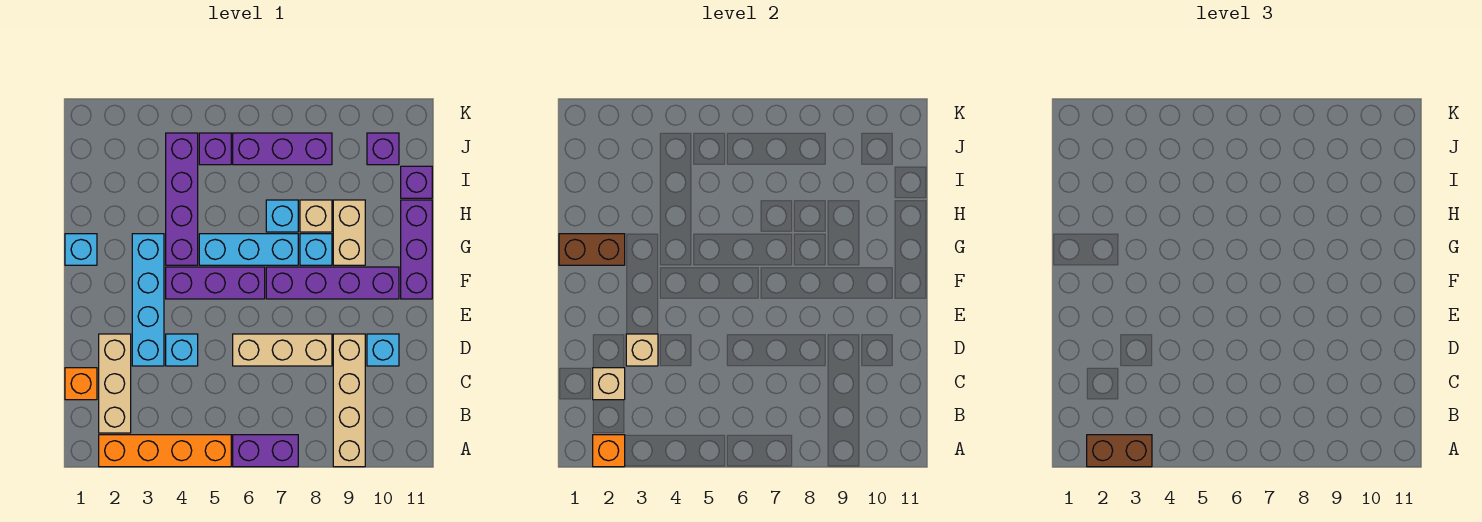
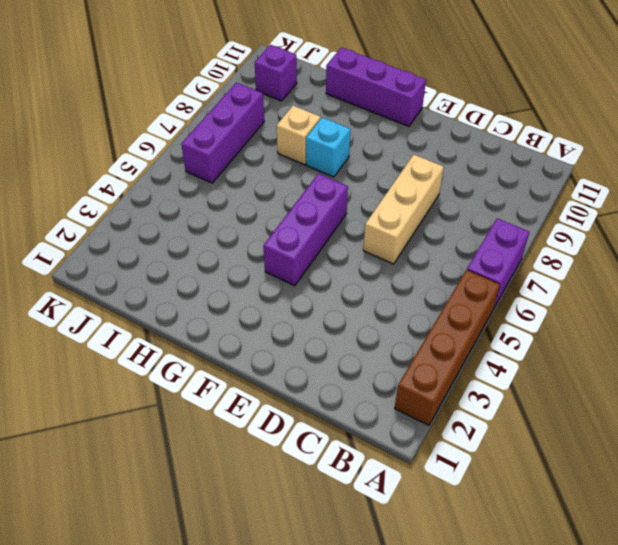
brown 1x4 brick [395,270,500,425] -> orange 1x4 brick [99,435,231,467]
none -> tan 1x4 brick [333,334,365,467]
none -> tan 1x3 brick [99,334,131,433]
none -> orange 1x1 brick [65,368,97,400]

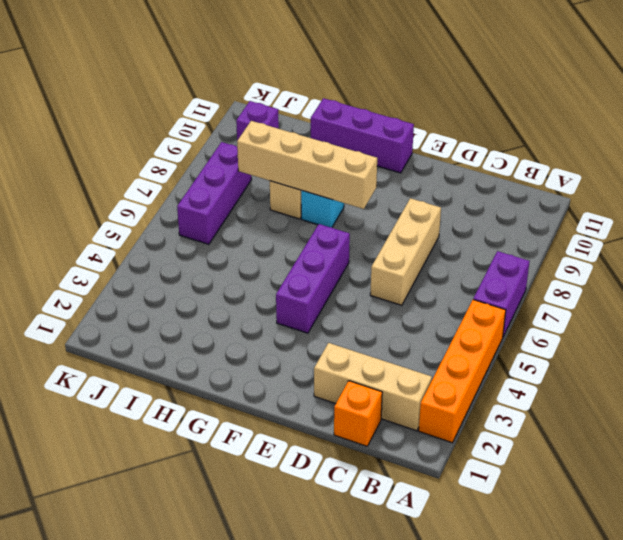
tan 1x4 brick [237,121,377,209] -> tan 1x4 brick moved to [333,334,365,467]
none -> cyan 1x4 brick [132,234,164,366]
none -> cyan 1x1 brick [166,334,198,366]
none -> cyan 1x1 brick [367,334,399,366]

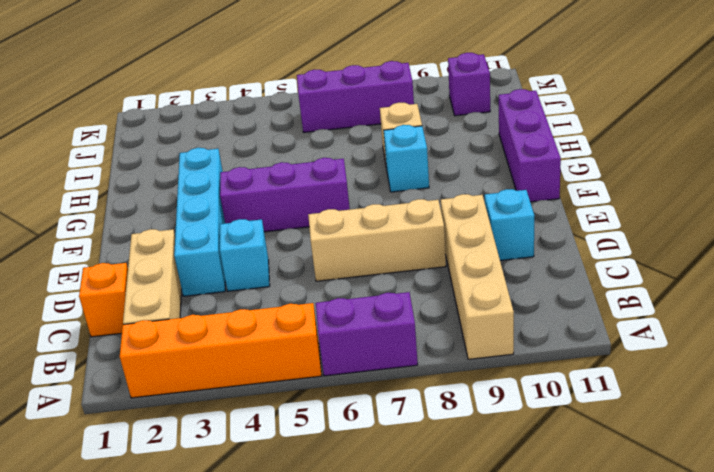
none -> purple 1x4 brick [266,267,399,299]
none -> cyan 1x1 brick [65,234,97,265]
none -> purple 1x4 brick [166,133,198,265]

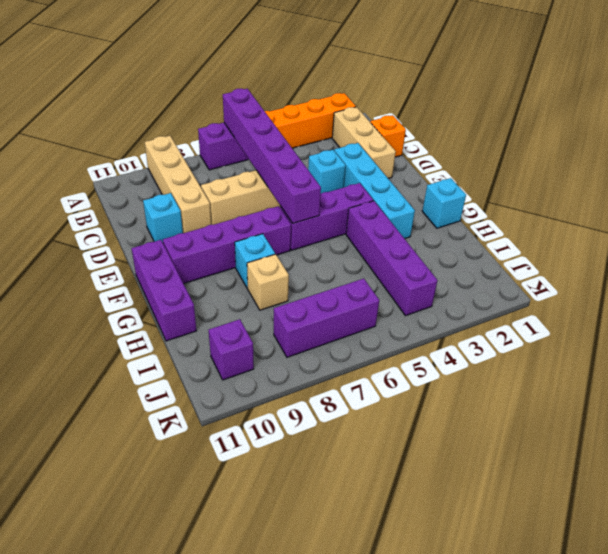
purple 1x6 brick [223,89,321,223] -> none
none -> cyan 1x3 brick [199,234,298,265]
none -> tan 1x2 brick [333,200,365,265]
none -> cyan 1x1 brick [266,200,298,232]

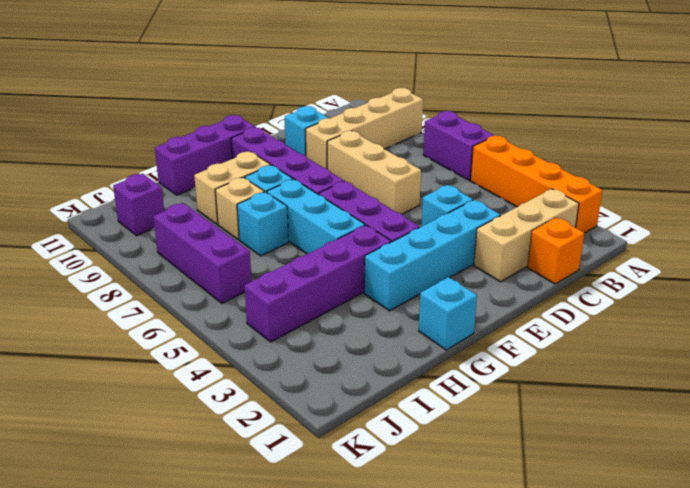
none -> purple 1x1 brick [401,166,432,198]
none -> purple 1x1 brick [199,133,231,165]
none -> orange 1x1 brick [593,435,625,467]

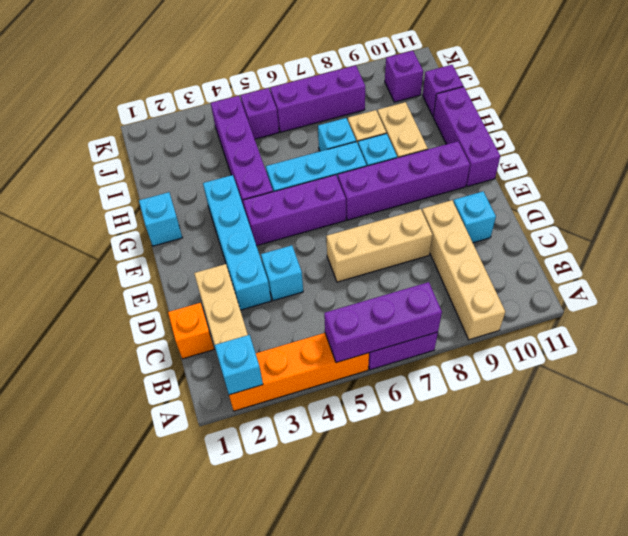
cyan 1x1 brick [215,335,263,395] -> orange 1x1 brick [593,435,625,467]
purple 1x3 brick [324,282,442,363] -> none
none -> tan 1x1 brick [593,368,625,400]
none -> tan 1x1 brick [626,334,658,366]
none -> brown 1x2 brick [559,234,625,265]

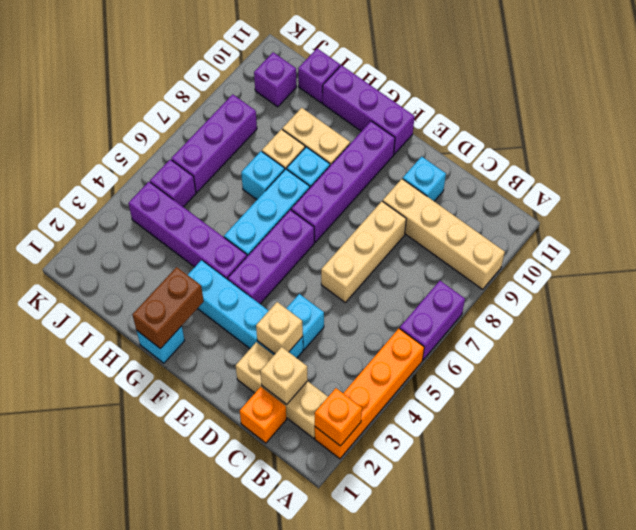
none -> brown 1x2 brick [1087,435,1152,467]

